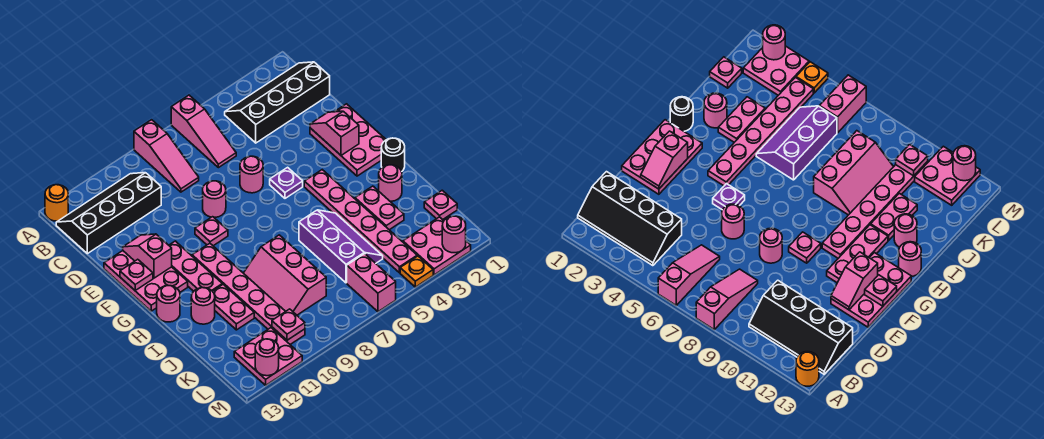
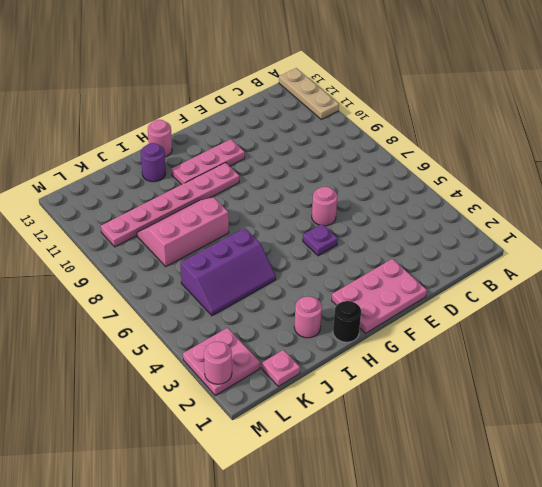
tan 1x3 plate [279,68,339,119] -> orange 1x1 round brick [45,185,68,221]
purple 1x1 round brick [141,143,166,182] -> pink 1x1 round brick [191,288,215,324]
none -> pink 1x3 slope [171,95,236,168]
none -> pink 1x3 slope [134,120,199,192]
none -> black 2x4 slope [225,62,330,143]
none -> black 2x4 slope [56,173,161,254]

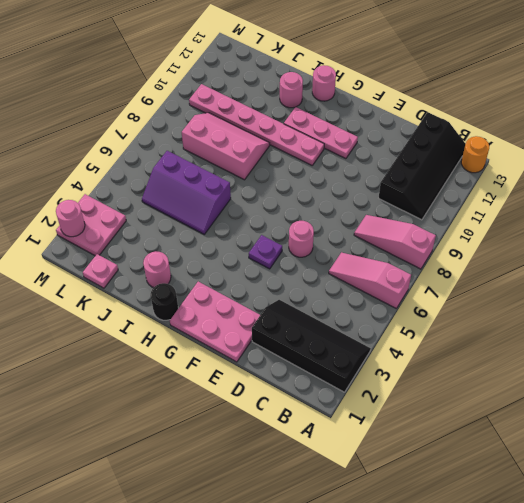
black 2x4 slope [252,300,371,392] -> black 2x4 slope turned to [225,62,330,143]
none -> pink 1x1 round brick [203,181,226,217]
none -> pink 2x3 plate [104,251,188,311]
none -> pink 1x1 plate [195,217,228,246]
none -> pink 1x6 plate [304,170,417,273]

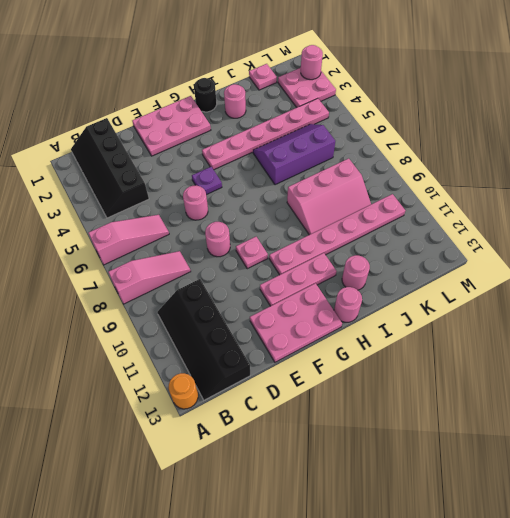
none -> pink 1x2 plate [355,186,404,230]
none -> pink 1x2 plate [213,285,254,330]
none -> pink 1x2 brick [347,254,396,312]
none -> pink 2x2 plate [234,328,302,385]

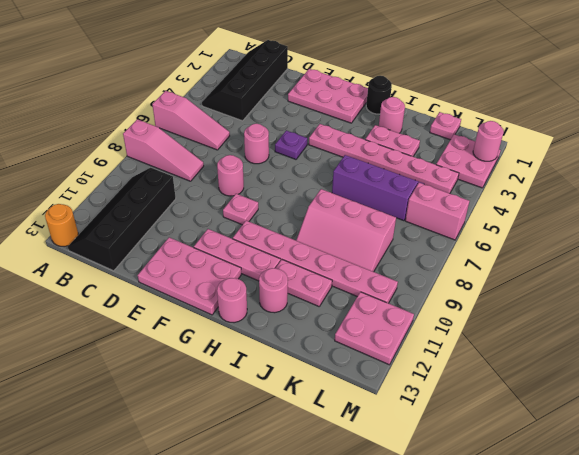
none -> orange 1x1 plate [400,256,433,287]
none -> pink 1x2 slope [310,111,359,155]
none -> pink 1x2 slope [123,234,172,278]
none -> pink 1x1 plate [120,259,153,290]

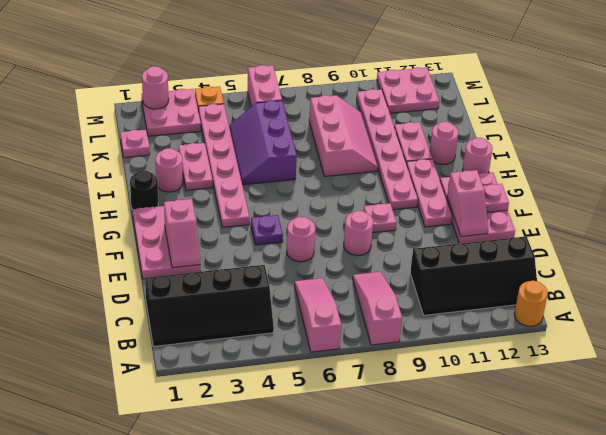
none -> pink 1x1 plate [272,309,305,340]
none -> pink 1x1 round brick [255,339,279,376]

